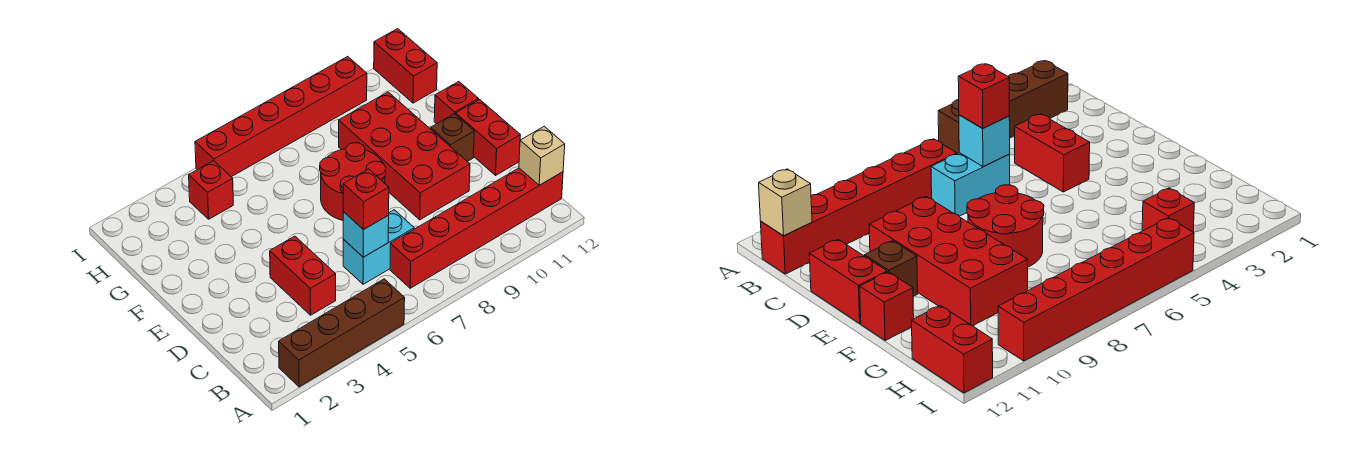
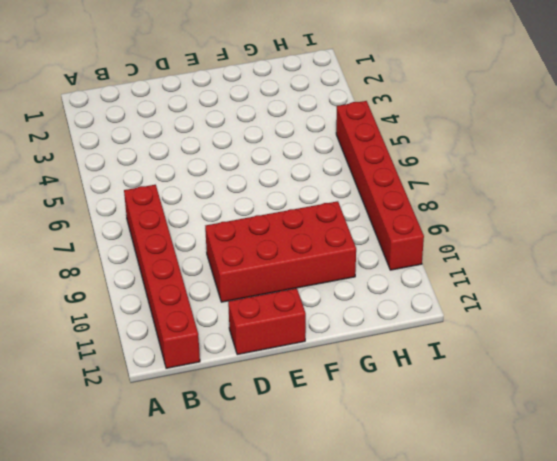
none -> brown 1x4 brick [279,279,405,387]
none -> red 1x2 brick [270,236,336,315]
none -> cyan 1x2 brick [343,210,414,284]

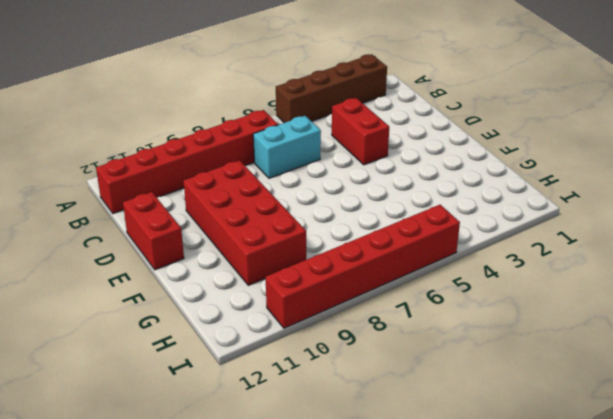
none -> red 2x2 round brick [320,143,386,220]
none -> brown 1x1 brick [430,114,474,162]
none -> red 1x1 brick [434,82,479,124]

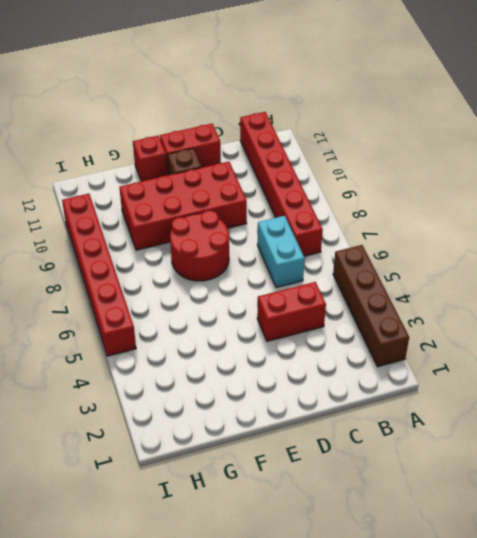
none -> red 1x1 brick [189,161,233,219]
none -> red 1x2 brick [374,29,437,103]
none -> tan 1x1 brick [519,126,565,185]

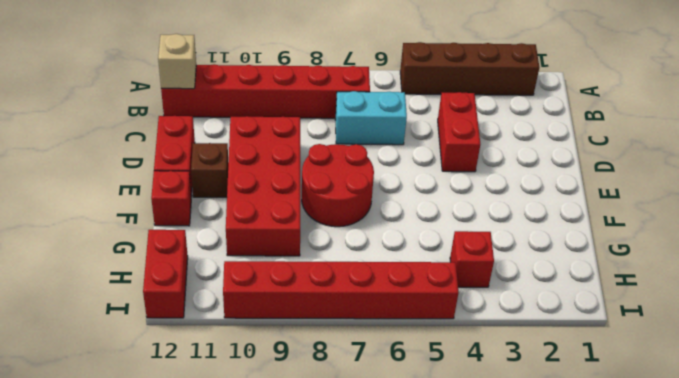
none -> cyan 1x1 brick [343,212,389,257]
none -> red 1x1 brick [343,169,389,230]

